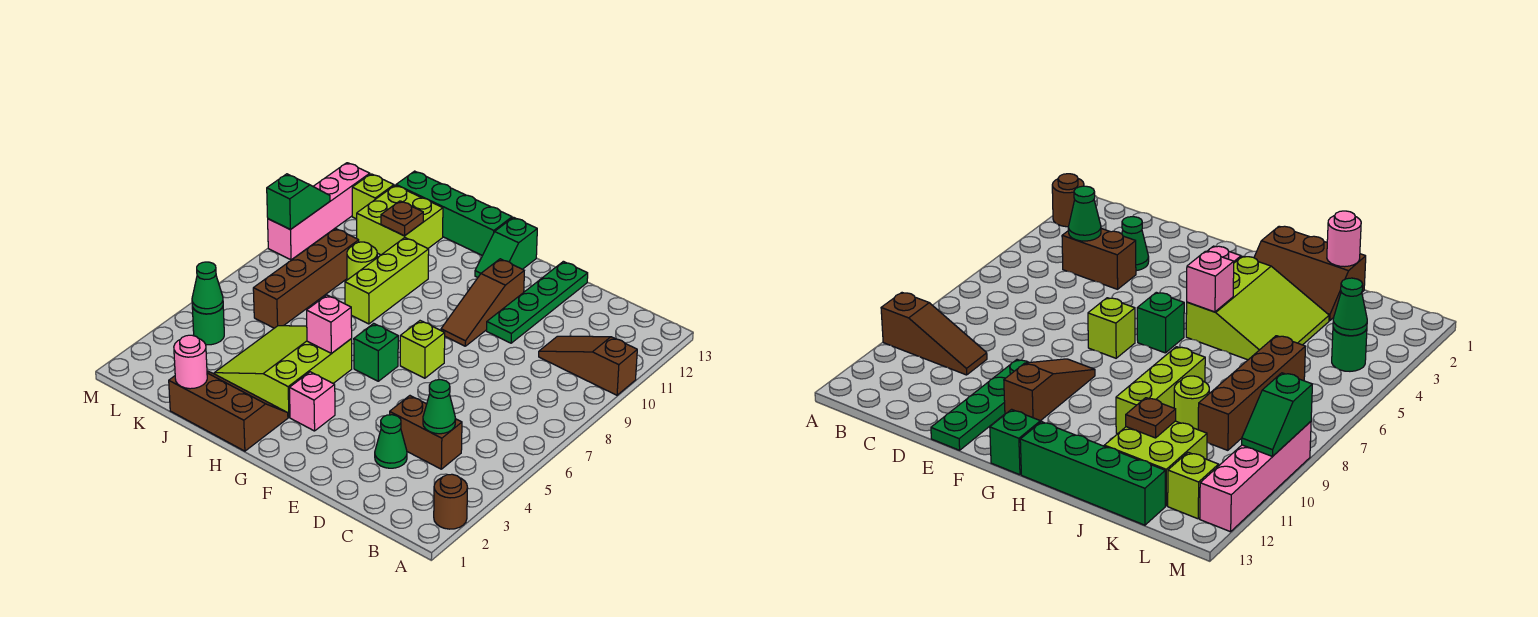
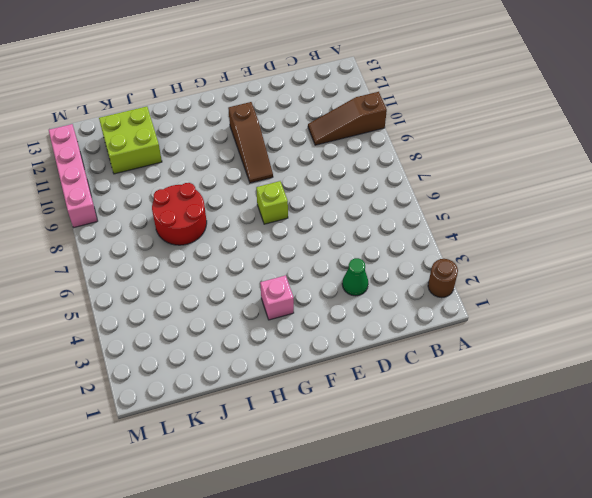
red 2x2 round brick [152,183,207,245] -> lime 1x3 brick [345,238,429,324]
none -> brown 1x2 brick [390,396,462,469]
none -> green 1x4 plate [487,261,588,343]
none -> green 1x1 brick [354,323,398,381]

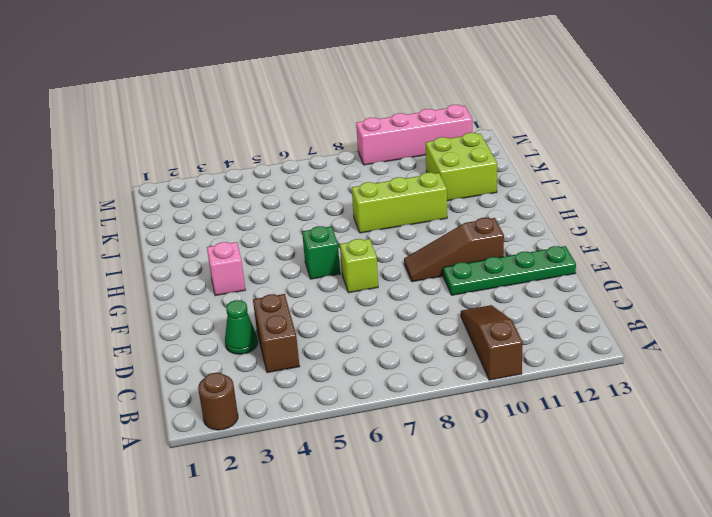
none -> green 1x2 slope [475,217,537,277]
none -> brown 2x3 slope [169,371,288,451]
none -> lime 3x3 slope [214,326,352,417]

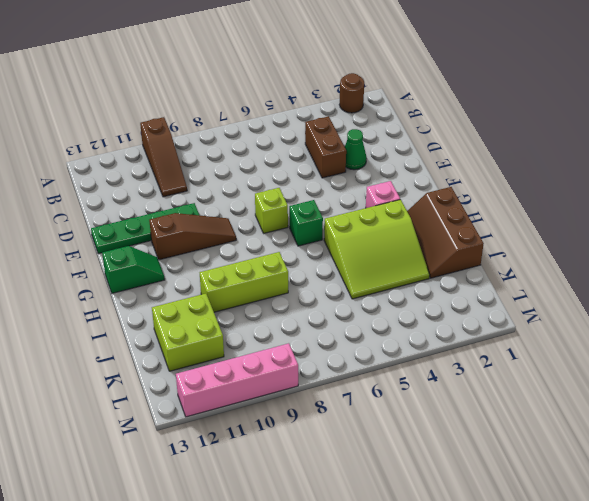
none -> green 1x4 brick [396,171,512,255]
none -> lime 1x1 round brick [347,242,377,280]
none -> brown 1x4 brick [253,229,359,328]

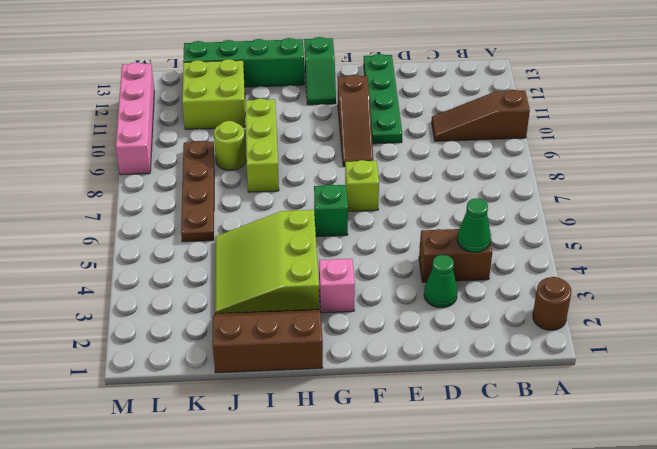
brown 1x4 plate [181,141,214,242] -> brown 1x4 brick [253,229,359,328]
none -> green 1x1 round brick [192,307,224,345]
none -> lime 1x1 brick [352,174,394,219]
none -> pink 1x1 brick [307,295,352,353]

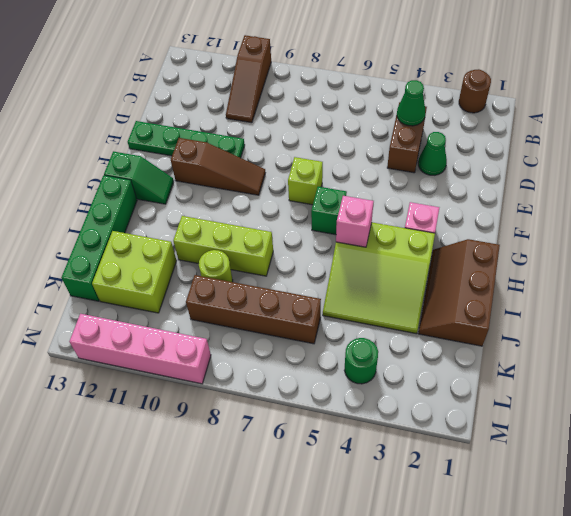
none -> lime 1x1 brick [352,174,394,219]
none -> pink 1x1 round brick [174,335,207,389]
none -> brown 1x1 plate [381,201,423,236]

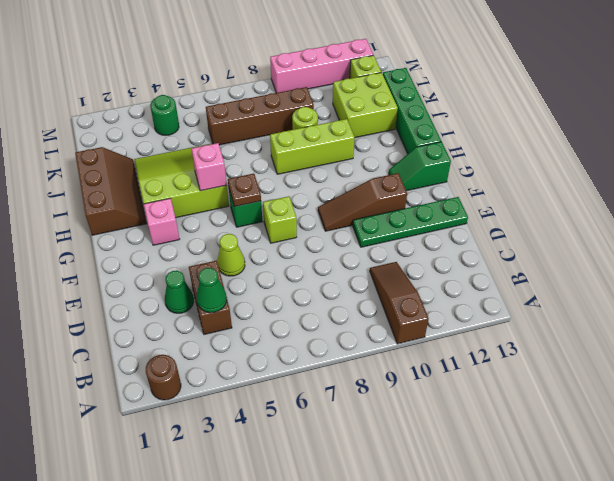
lime 1x1 cone [217,234,245,276] -> none
brown 1x1 plate [228,174,261,207] -> brown 1x1 plate moved to [381,201,423,236]
none -> pink 1x1 round brick [174,335,207,389]
none -> green 1x1 cone [192,262,223,314]
none -> green 1x2 slope [267,174,330,230]

